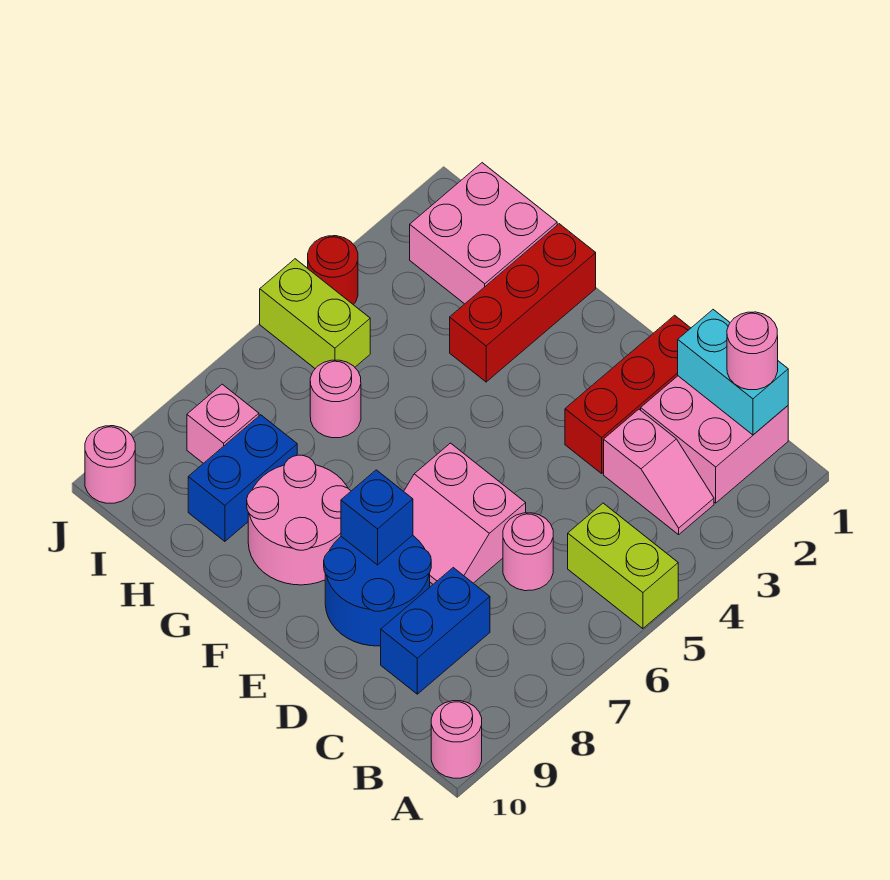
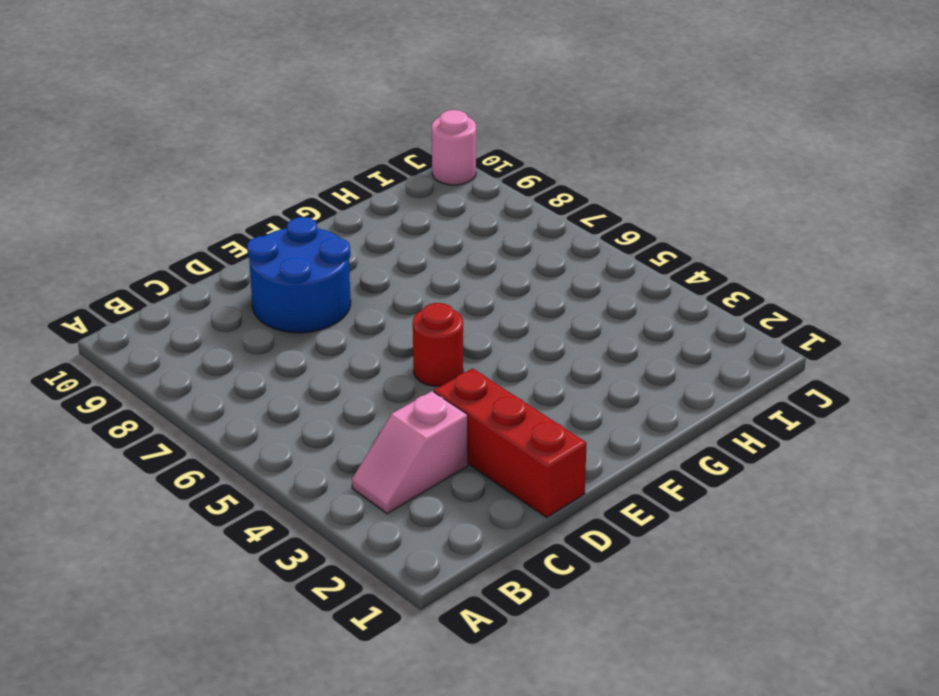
red 1x1 round brick [413,303,463,386] -> red 1x1 round brick moved to [308,236,358,305]
none -> lime 1x2 brick [568,503,678,629]
none -> pink 1x1 round brick [431,701,482,778]
none -> pink 2x2 brick [641,376,788,503]

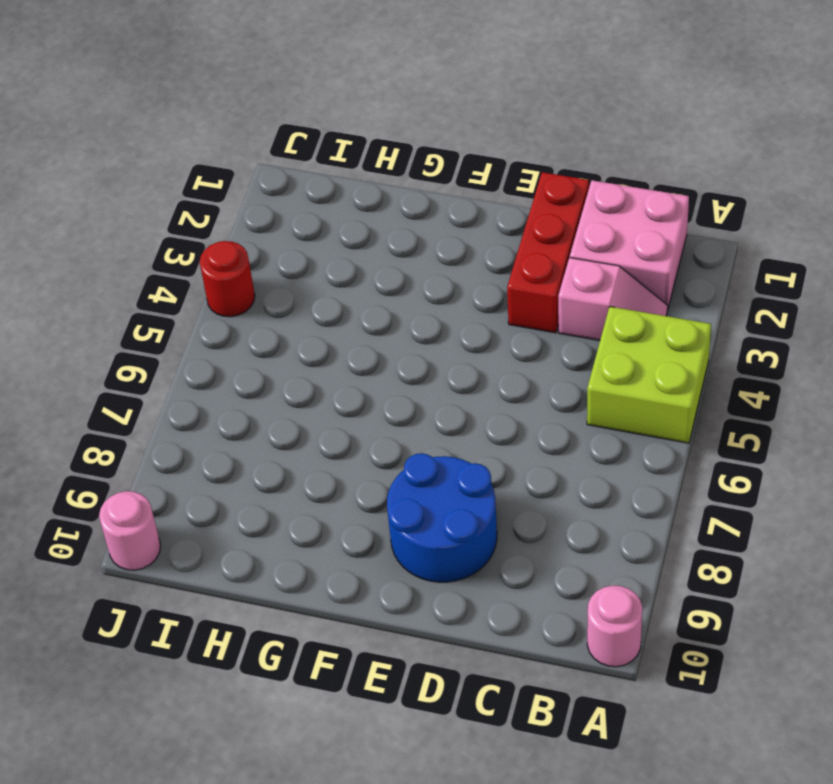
lime 2x2 brick [587,307,711,443] -> lime 1x2 brick [568,503,678,629]
none -> pink 1x1 round brick [503,513,553,591]
none -> blue 1x2 brick [381,568,490,694]
none -> pink 2x2 slope [404,443,526,584]

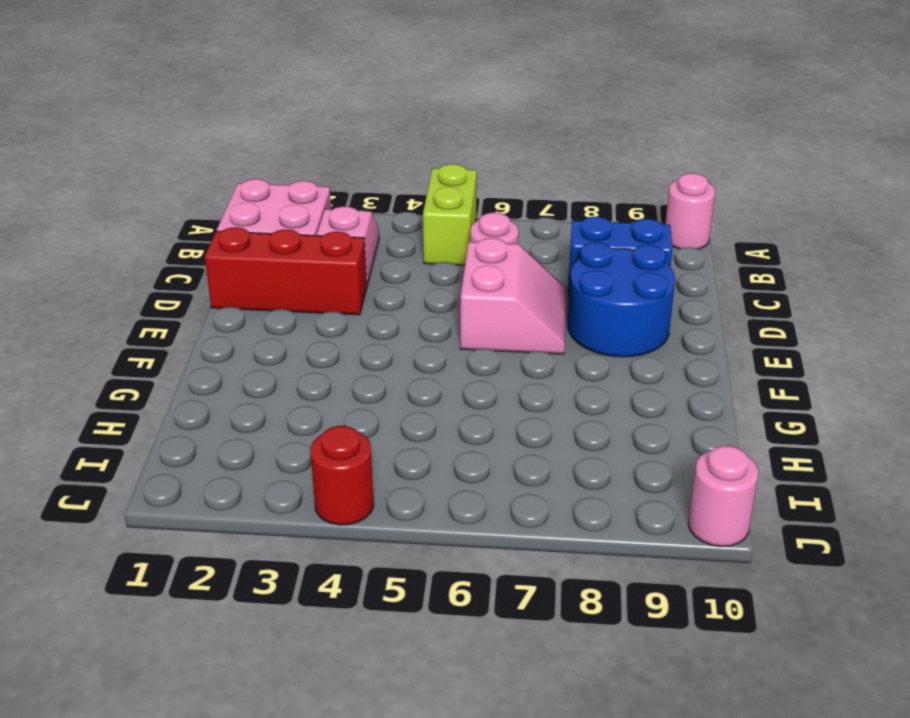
none -> pink 2x2 round brick [247,455,351,585]
none -> red 1x3 brick [450,224,596,382]
none -> pink 2x2 brick [410,163,557,304]

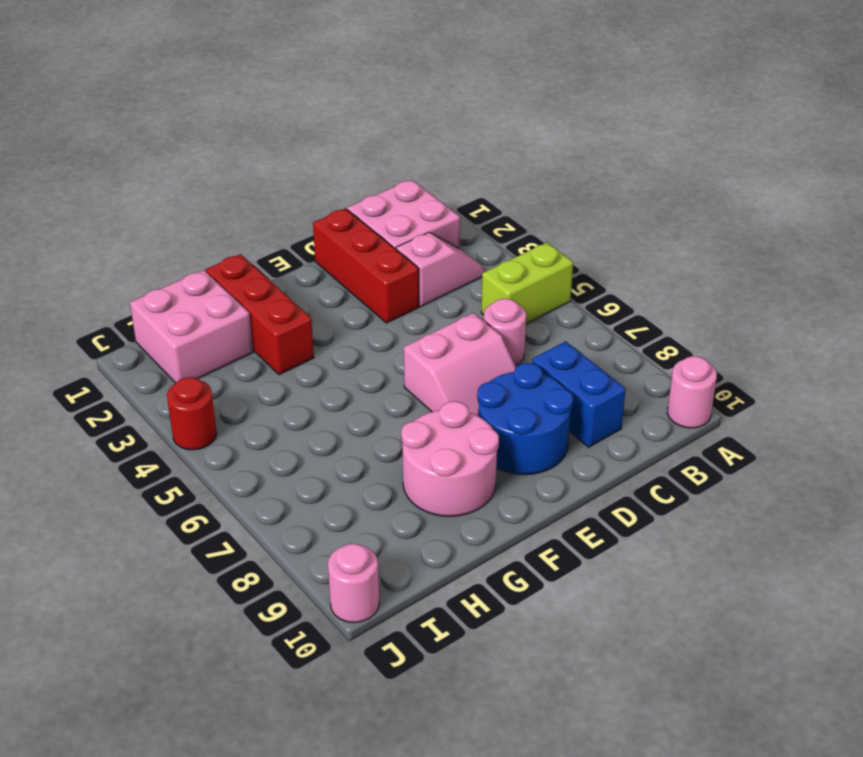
none -> pink 1x1 round brick [310,360,361,438]
none -> blue 1x2 brick [188,415,297,541]
none -> lime 1x2 brick [260,259,370,369]

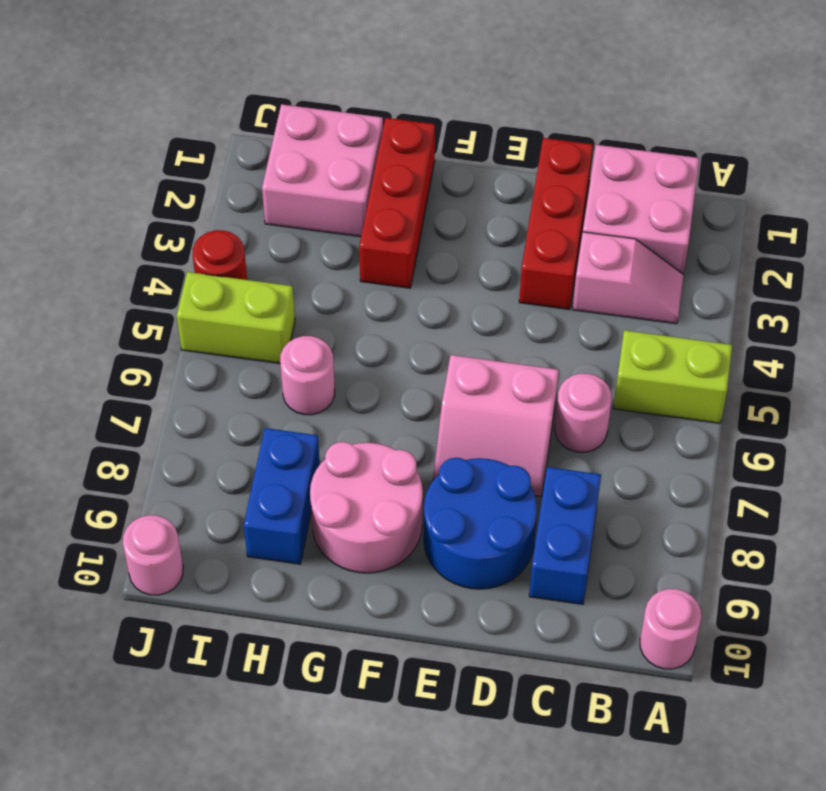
none -> pink 1x1 brick [187,384,259,463]
none -> cyan 1x2 brick [678,310,788,435]
none -> blue 1x1 brick [341,470,413,565]

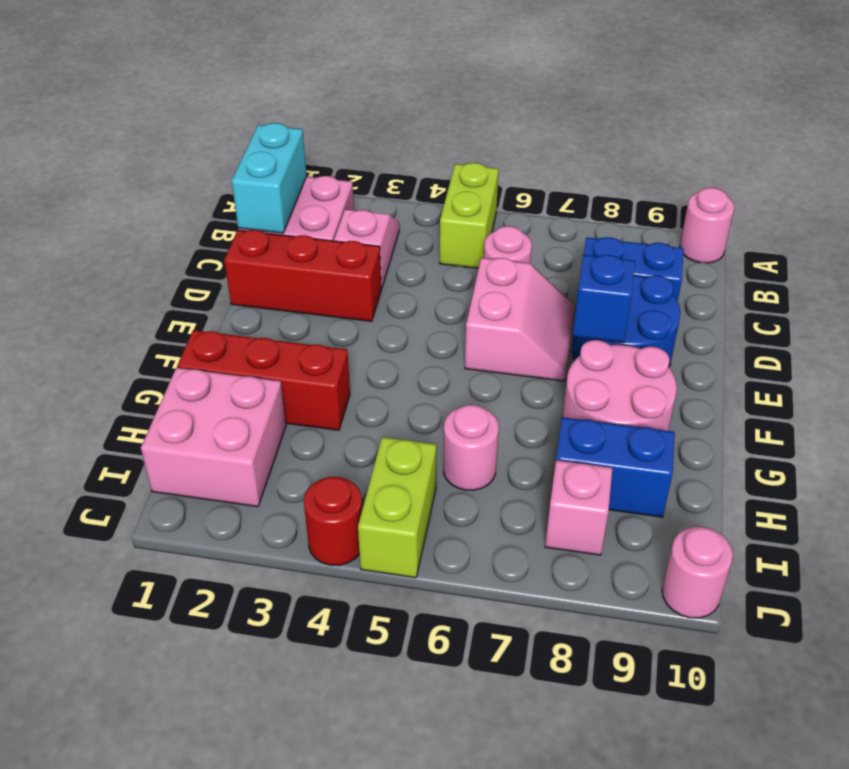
none -> pink 1x1 round brick [727,312,778,390]

